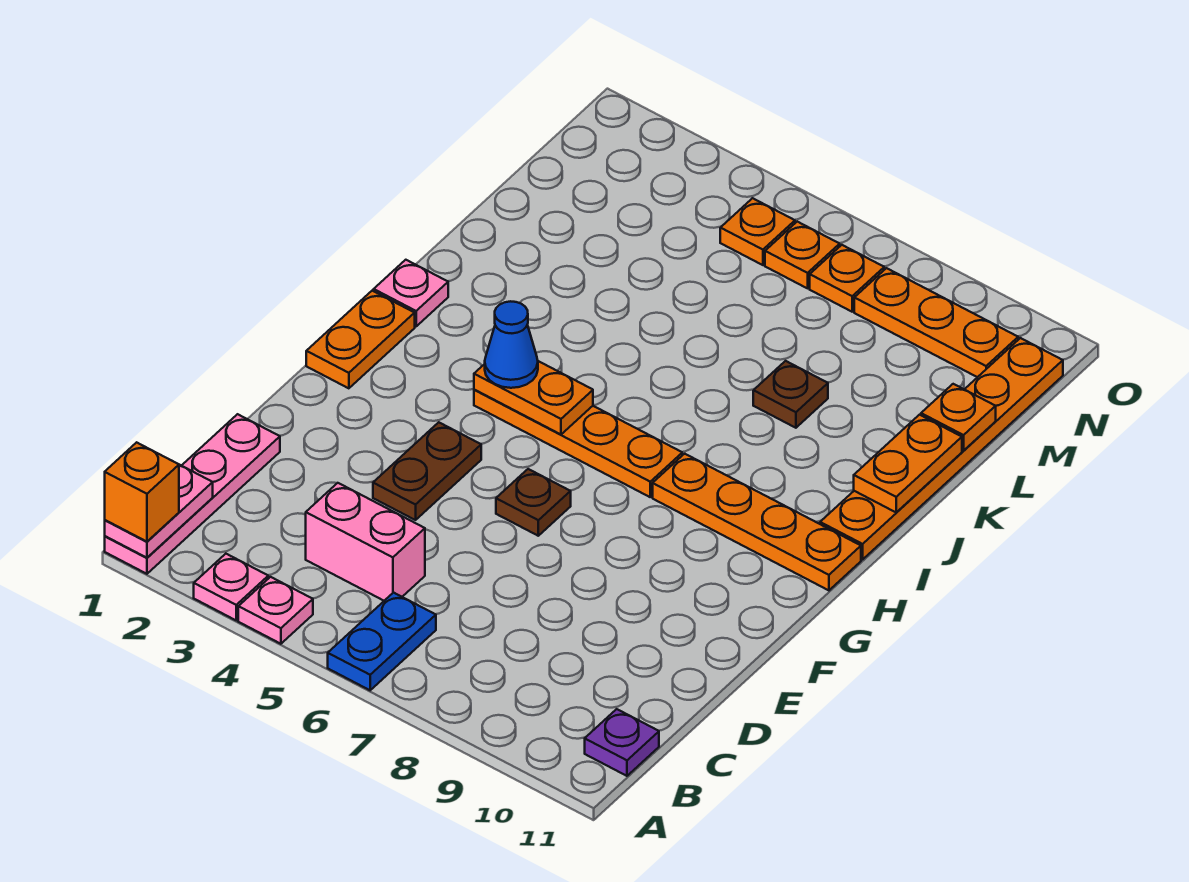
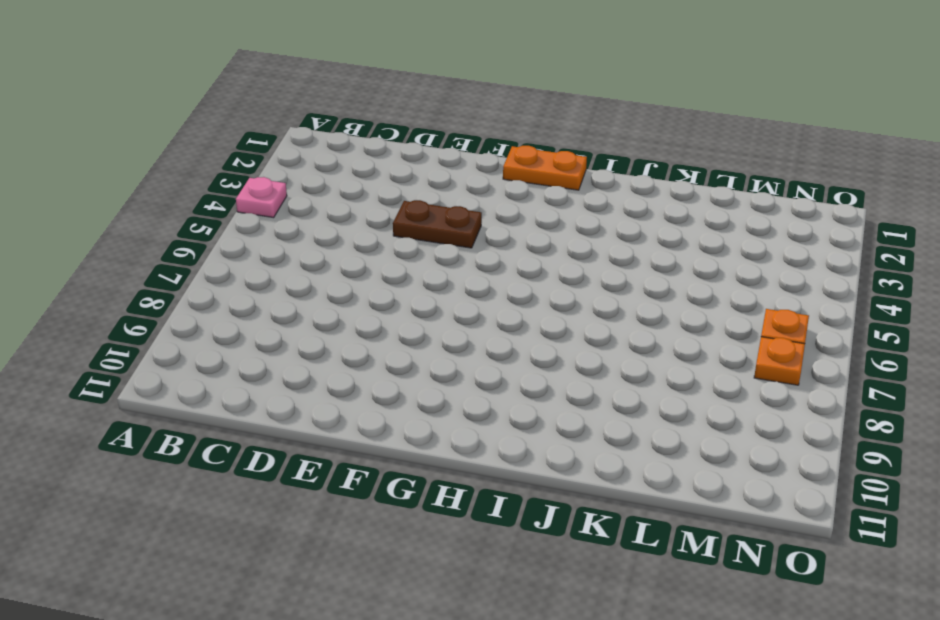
none -> pink 1x4 plate [105,414,280,574]
none -> pink 1x1 plate [194,554,268,620]
none -> blue 1x2 plate [328,593,436,690]

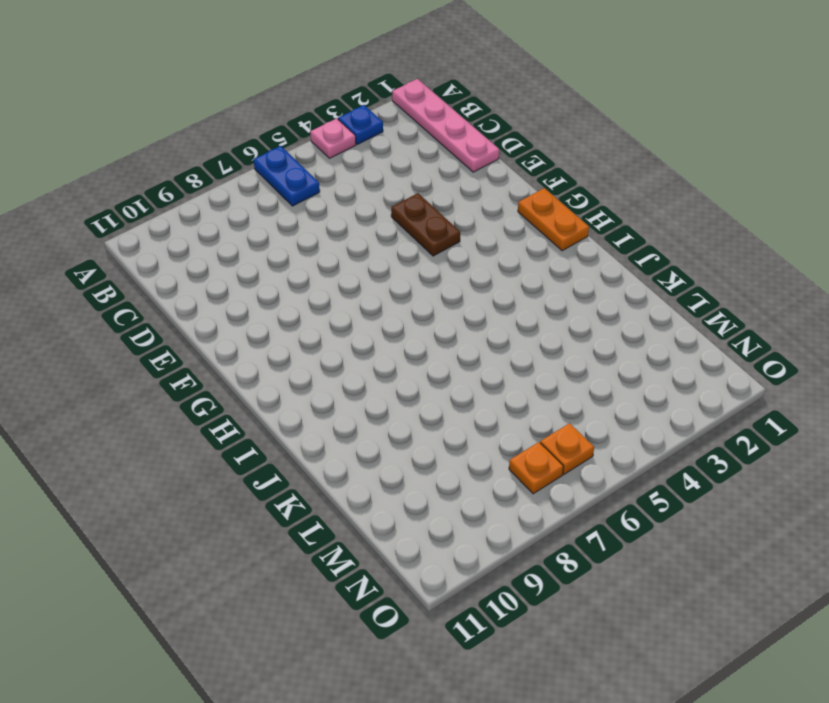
blue 1x1 plate [338,105,383,145] -> pink 1x1 plate [194,554,268,620]
none -> purple 1x1 plate [585,709,659,776]
none -> pink 1x2 brick [306,483,425,601]
none -> brown 1x1 plate [496,469,571,536]

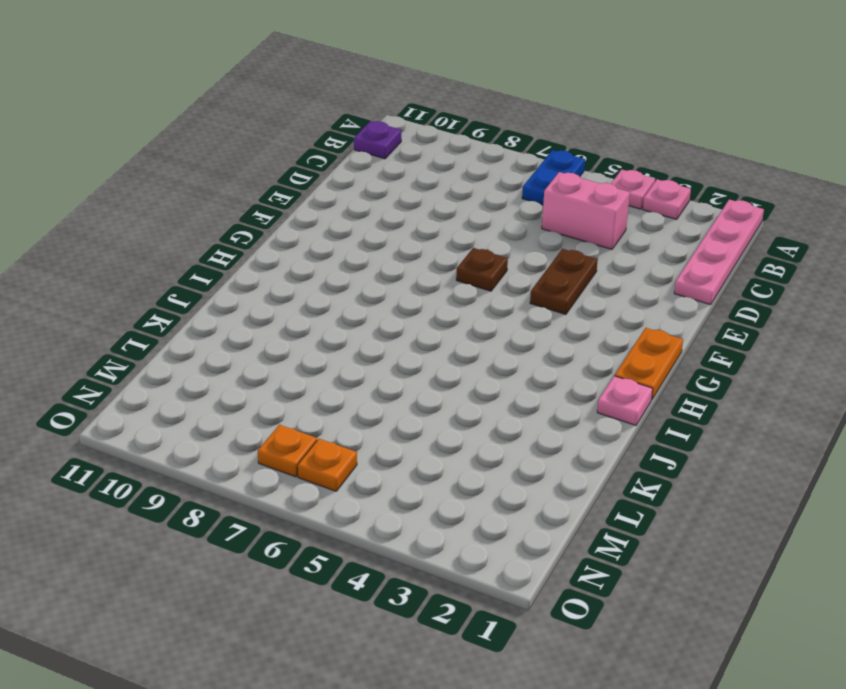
none -> orange 1x4 plate [474,390,682,497]
none -> orange 1x4 plate [653,454,861,590]
none -> orange 1x6 plate [820,338,1063,560]

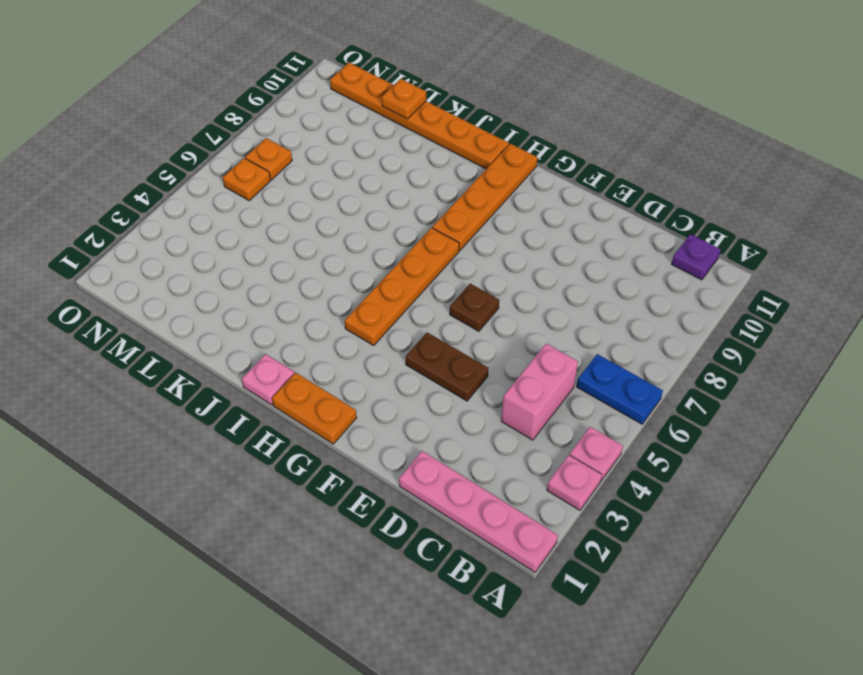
none -> brown 1x1 plate [753,361,828,428]
none -> orange 1x1 plate [720,198,795,265]
none -> orange 1x3 plate [854,268,1018,377]

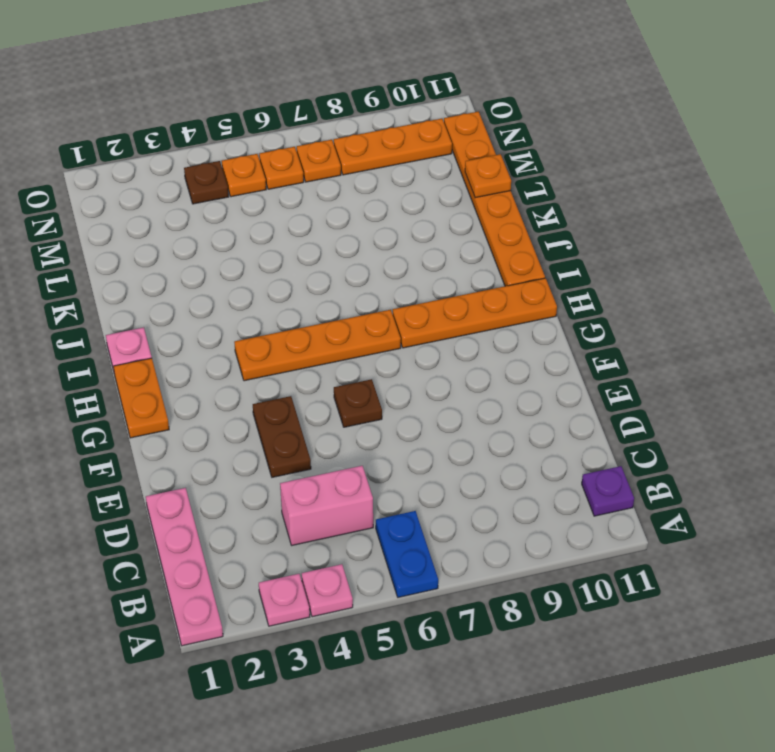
brown 1x1 plate [184,161,229,204] -> brown 1x1 plate moved to [753,361,828,428]
none -> pink 1x2 plate [105,465,213,558]
none -> orange 1x2 plate [474,361,593,434]
none -> orange 1x2 plate [854,415,962,513]

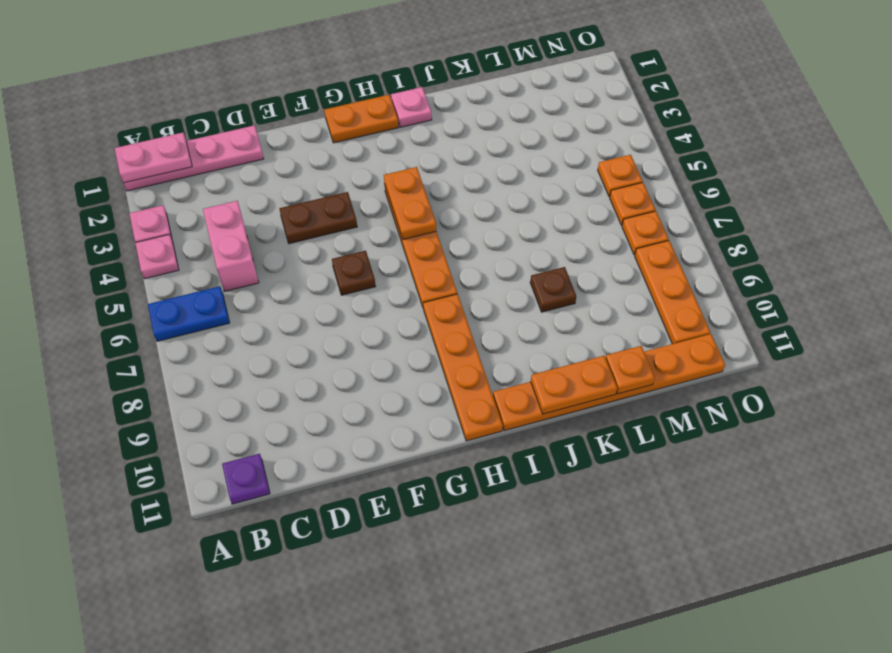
none -> orange 1x1 brick [105,442,179,542]
none -> blue 1x1 cone [485,301,538,388]

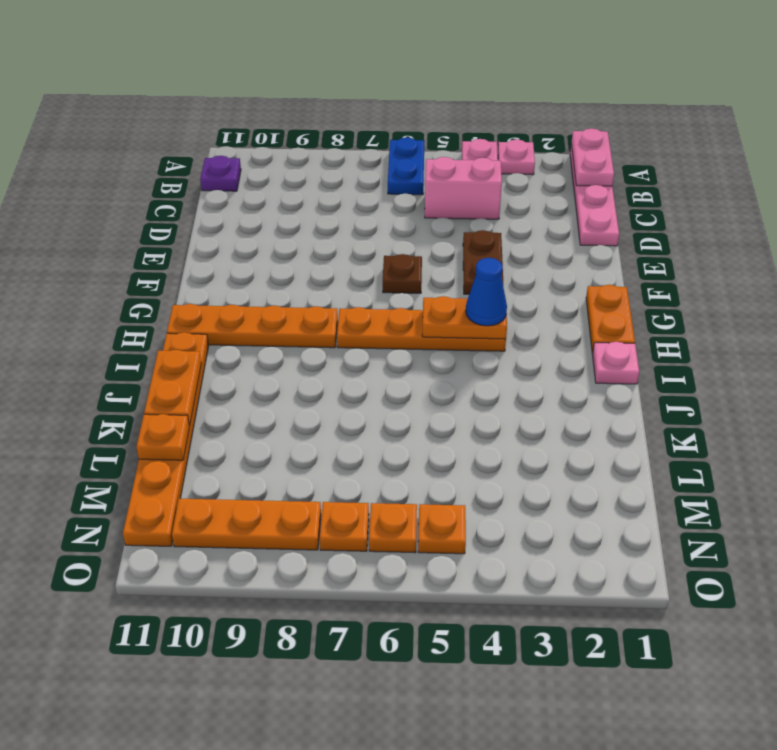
none -> brown 1x1 plate [753,361,828,428]
none -> orange 1x1 brick [105,442,179,542]

